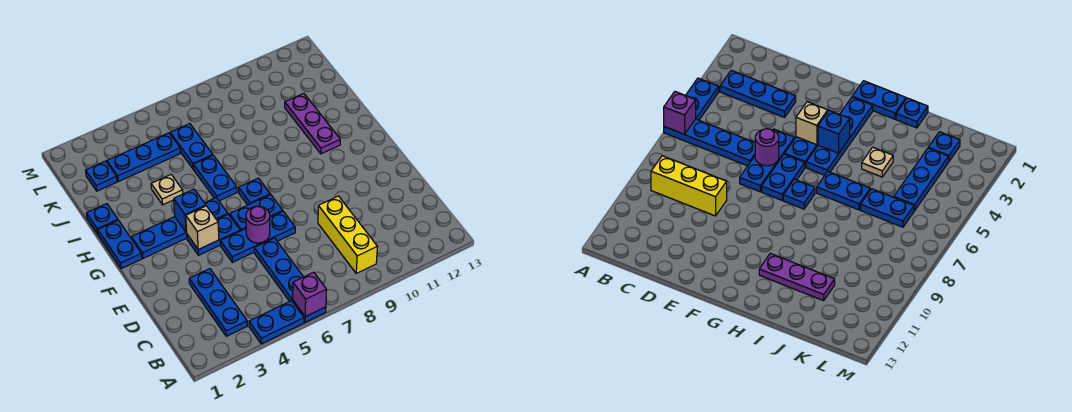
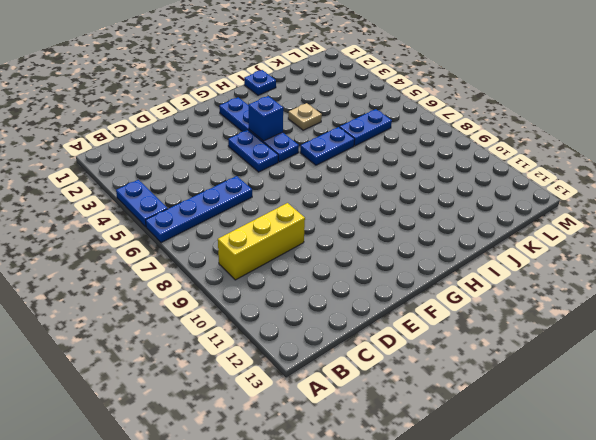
none -> blue 1x3 plate [189,269,247,336]
none -> blue 1x3 plate [220,211,295,262]
none -> blue 1x2 plate [230,194,283,231]

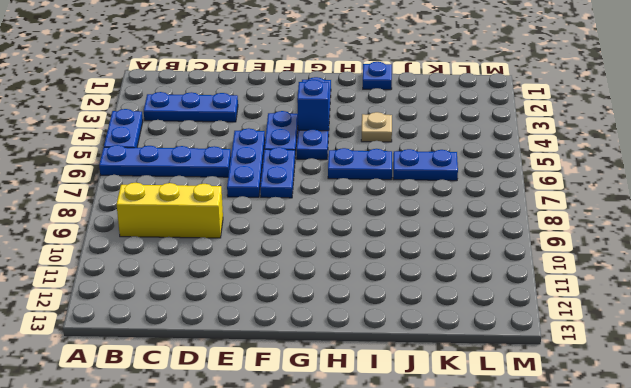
none -> blue 1x2 plate [98,220,142,269]
none -> blue 1x1 plate [239,178,270,205]
none -> purple 1x3 plate [285,93,340,154]

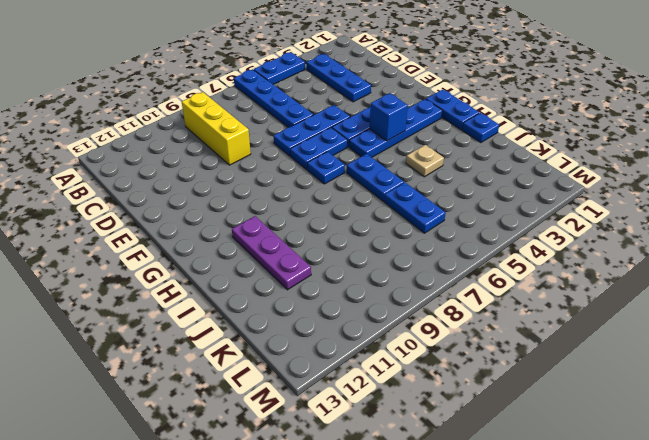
none -> blue 1x1 plate [85,161,117,191]
none -> blue 1x3 plate [107,133,180,182]
none -> purple 1x1 brick [293,272,327,317]

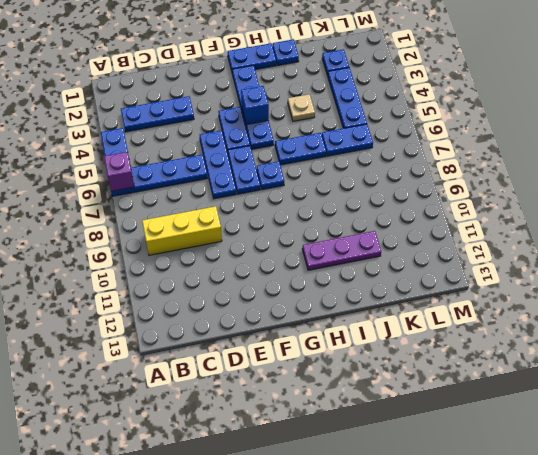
none -> purple 1x1 round brick [246,206,270,243]
none -> tan 1x1 brick [186,206,219,249]

